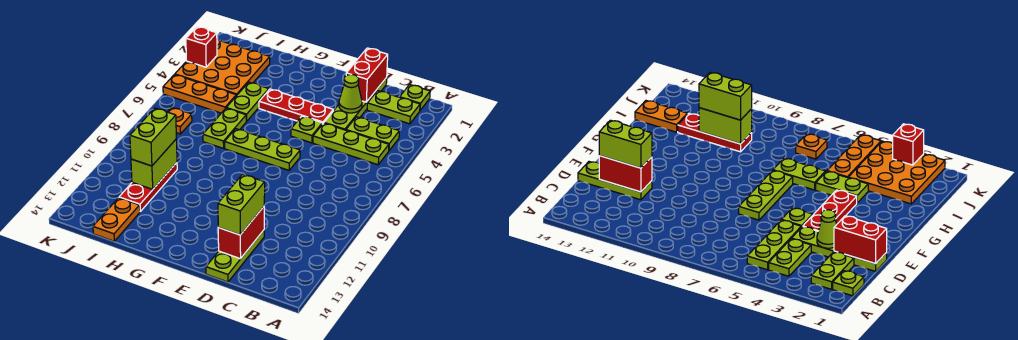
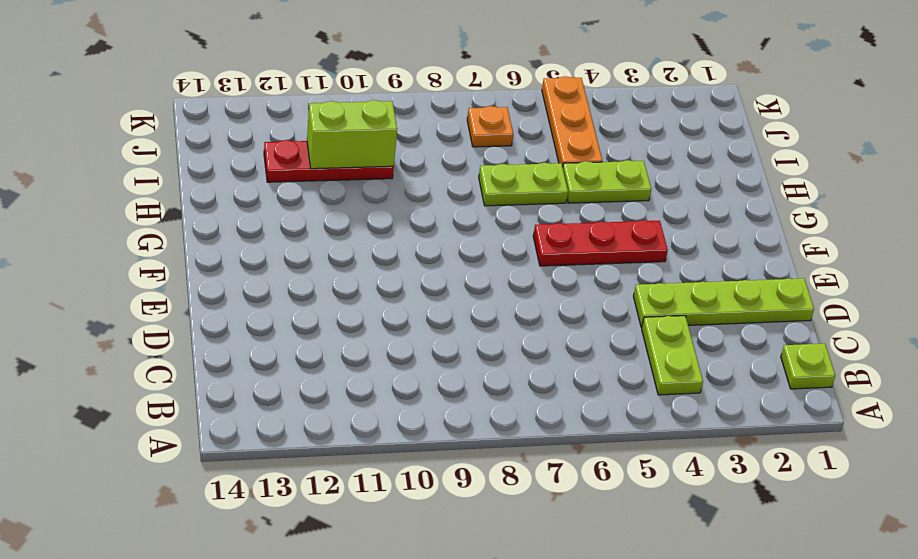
red 1x3 plate [533,220,668,266] -> red 1x3 plate turned to [259,89,333,124]
none -> lime 1x2 plate [367,91,420,124]
none -> lime 1x3 plate [313,123,389,165]
none -> lime 1x3 plate [206,230,264,282]

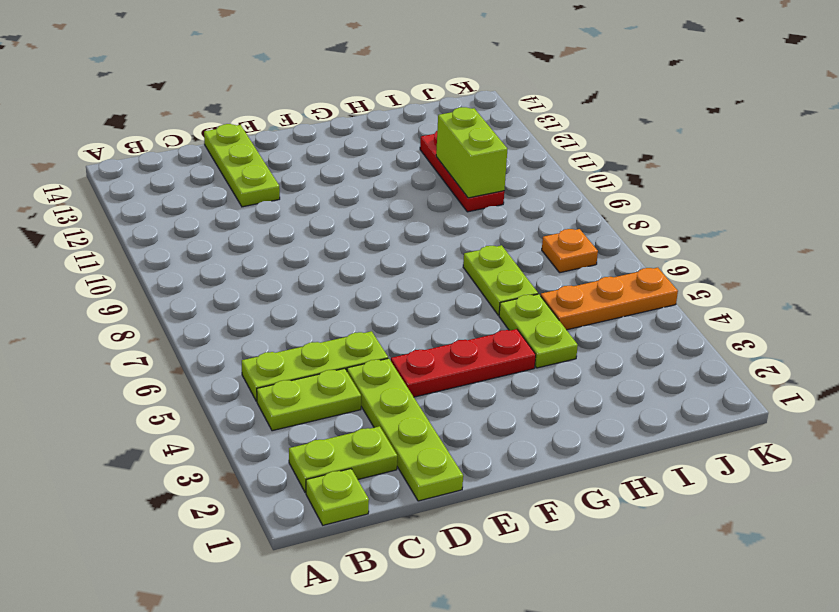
none -> lime 1x1 plate [291,116,322,143]
none -> lime 1x3 plate [225,129,300,170]
none -> orange 3x3 plate [175,39,270,96]

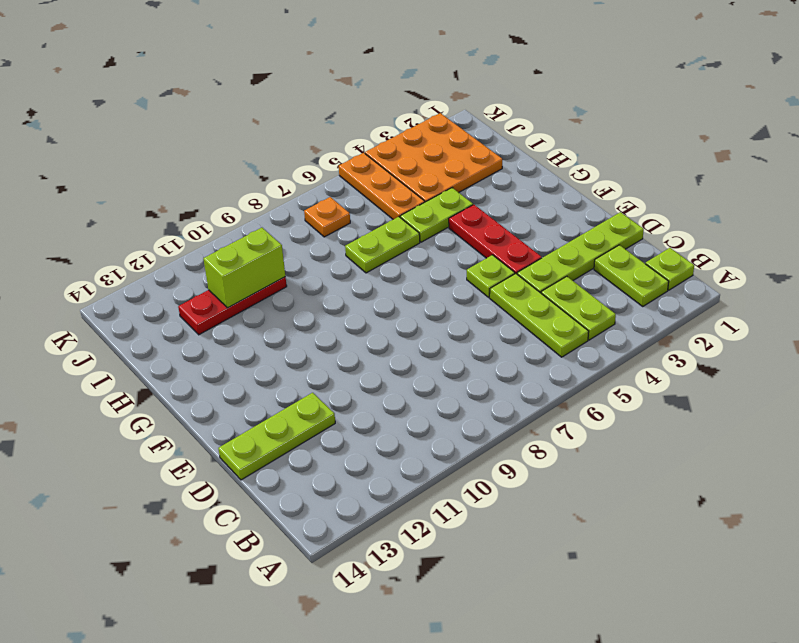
none -> lime 1x3 plate [225,129,300,170]
none -> orange 1x2 plate [93,198,140,241]
none -> red 1x2 brick [346,48,388,102]

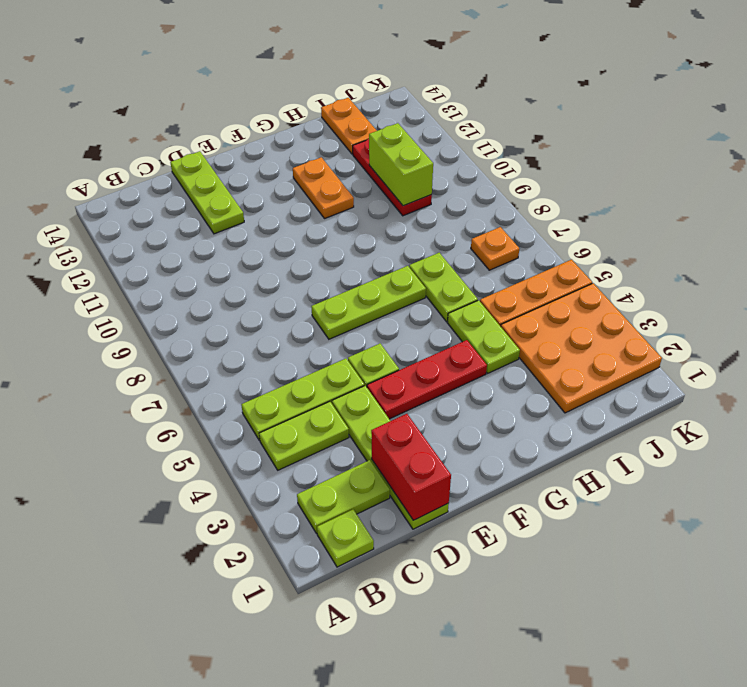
orange 1x2 plate [293,157,354,219] -> none
none -> lime 1x1 cone [339,74,362,113]
none -> red 1x2 brick [218,207,264,259]
none -> red 1x1 brick [186,27,217,67]

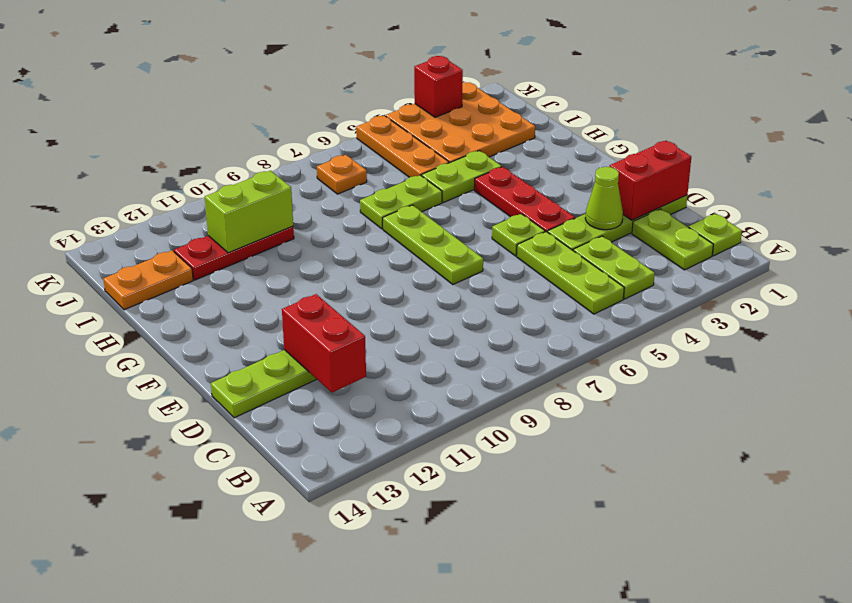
red 1x2 brick [282,294,366,393] -> red 1x2 brick turned to [218,207,264,259]
none -> lime 1x2 brick [218,174,265,235]
none -> lime 1x2 brick [130,108,176,166]

